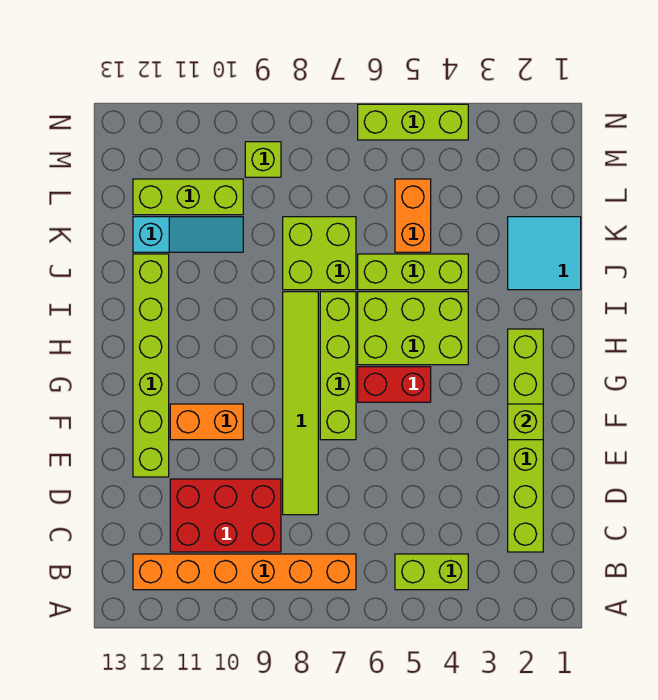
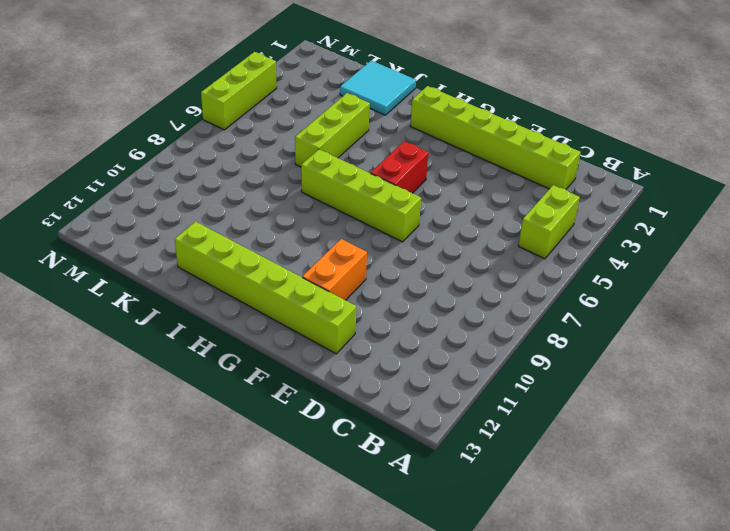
none -> orange 1x6 brick [133,554,356,590]
none -> red 2x3 brick [170,479,281,552]
none -> lime 1x6 tile [283,292,318,515]

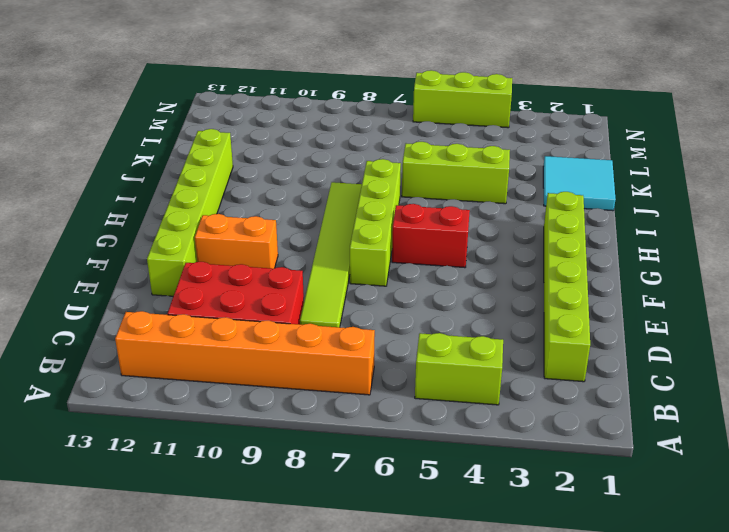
none -> lime 2x3 brick [358,292,468,365]
none -> lime 2x2 brick [283,217,356,290]
none -> orange 1x2 brick [395,179,431,252]

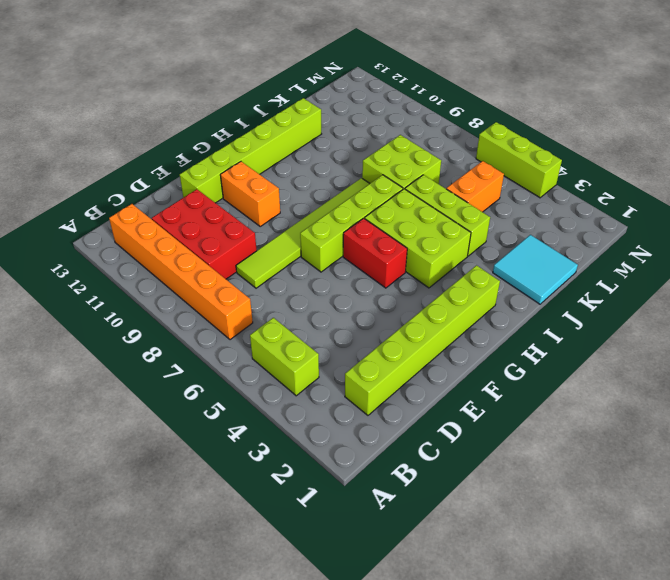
none -> cyan 1x3 slope [133,217,243,252]
none -> lime 1x3 brick [133,179,243,215]
none -> lime 1x1 brick [245,142,281,177]

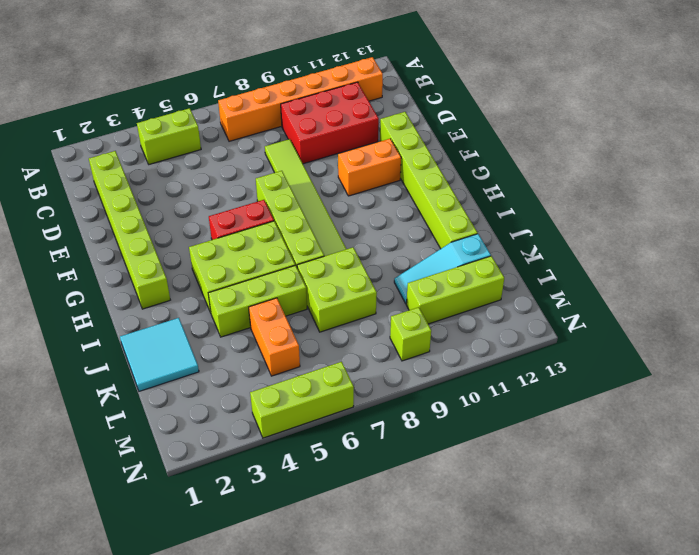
none -> lime 1x1 brick [508,404,543,440]

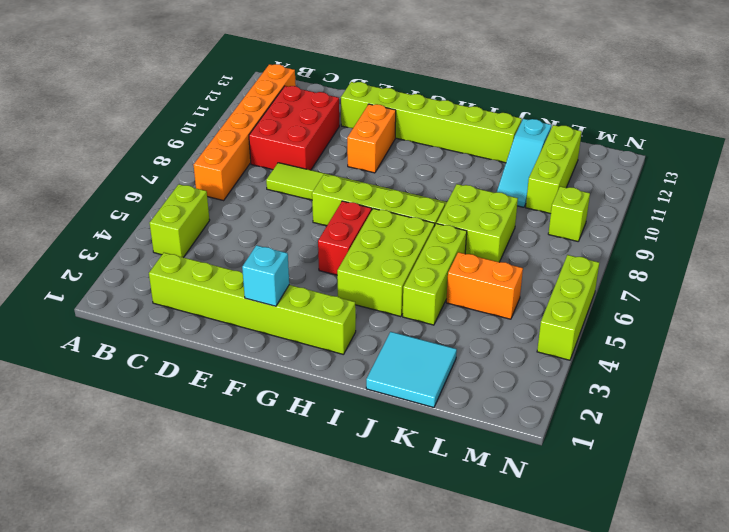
cyan 1x1 brick [242,245,289,306] -> lime 1x1 brick [508,404,543,440]

